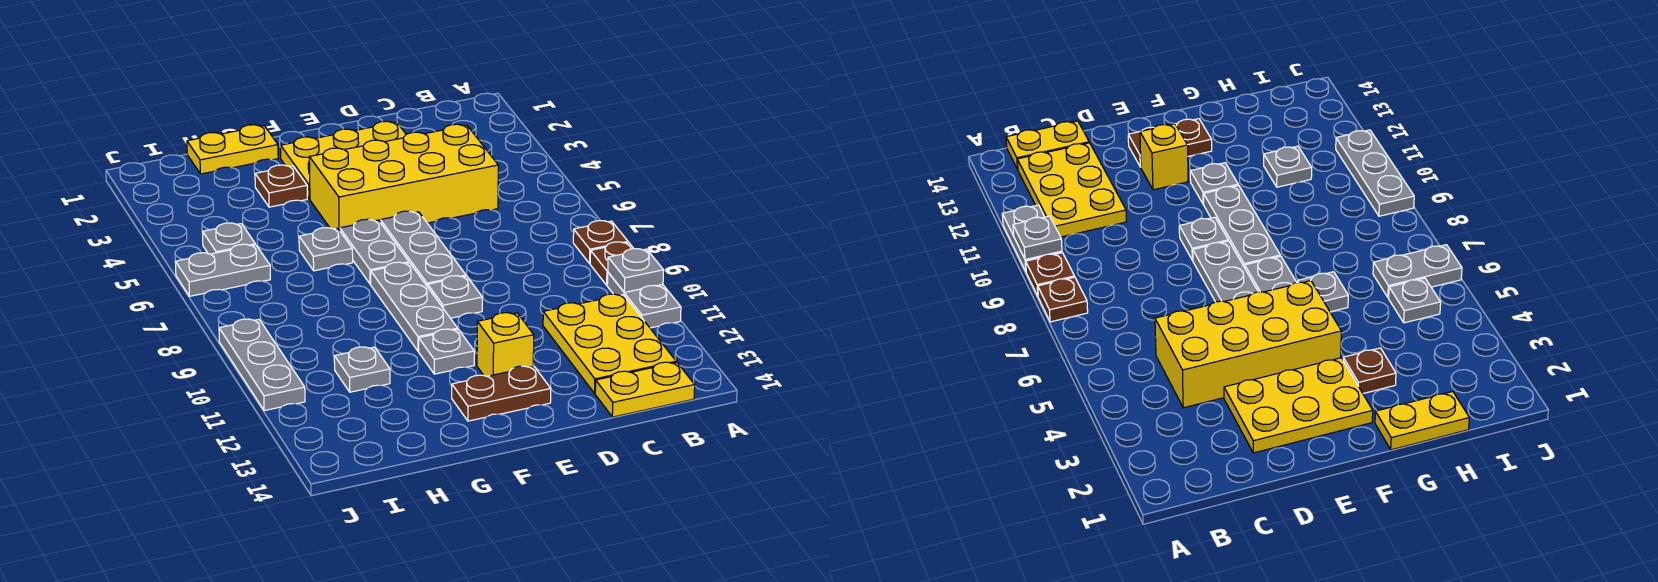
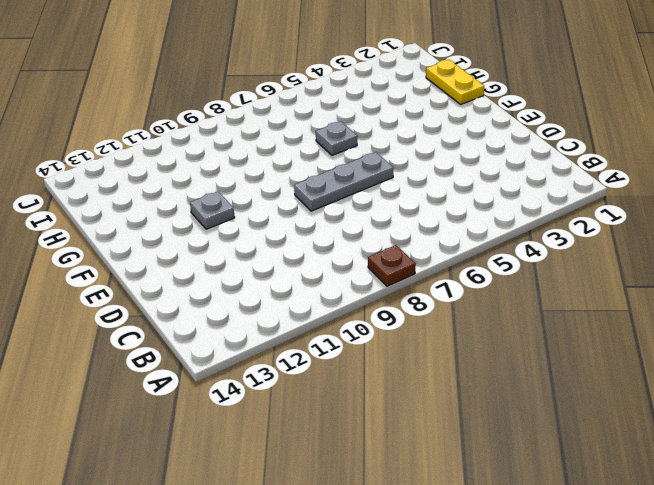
none -> brown 1x1 plate [590,242,634,285]
none -> grey 1x2 plate [607,272,681,328]
none -> yellow 2x3 plate [543,294,676,394]

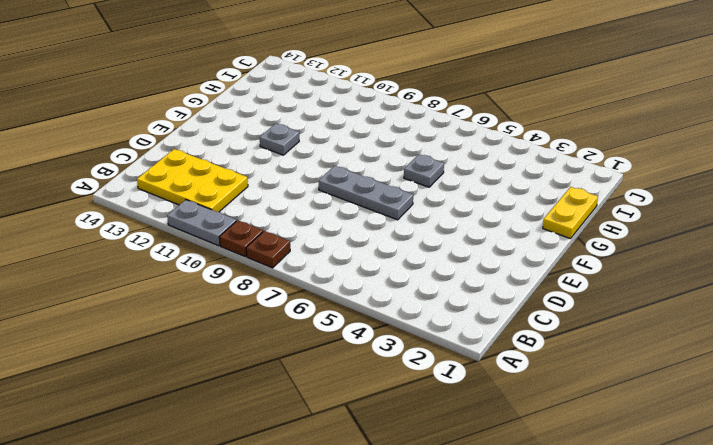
none -> yellow 1x2 plate [595,362,695,417]
none -> yellow 2x4 brick [309,124,498,230]
none -> yellow 2x3 plate [281,121,406,199]

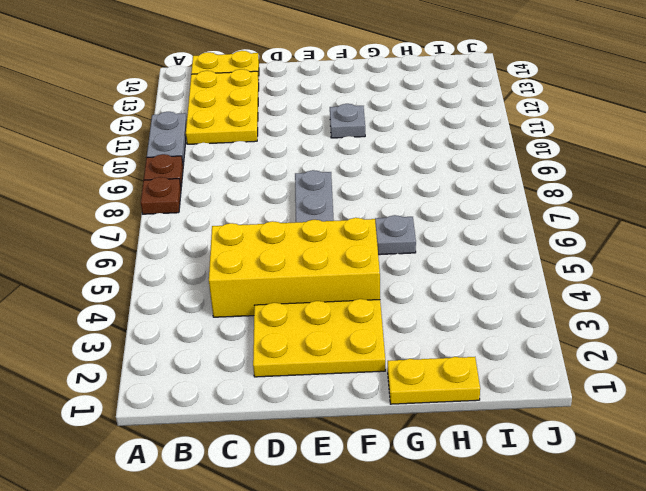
none -> grey 1x1 plate [428,276,482,318]
none -> yellow 1x1 brick [477,313,534,376]
none -> brown 1x2 plate [452,366,551,421]

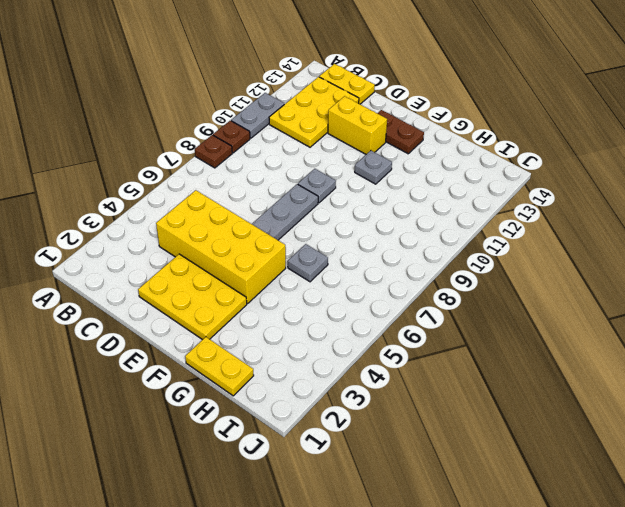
yellow 1x2 brick [328,96,387,154] -> yellow 1x1 brick [477,313,534,376]
none -> grey 1x2 plate [340,219,409,284]
none -> grey 1x3 plate [371,262,458,351]
none -> brown 1x1 plate [255,165,307,207]

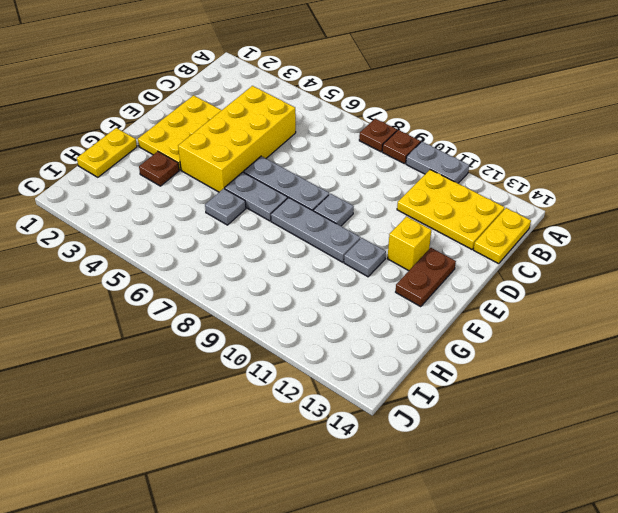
none -> grey 1x1 plate [334,347,390,392]
none -> grey 1x1 plate [203,223,255,254]
none -> grey 1x2 plate [175,244,270,296]

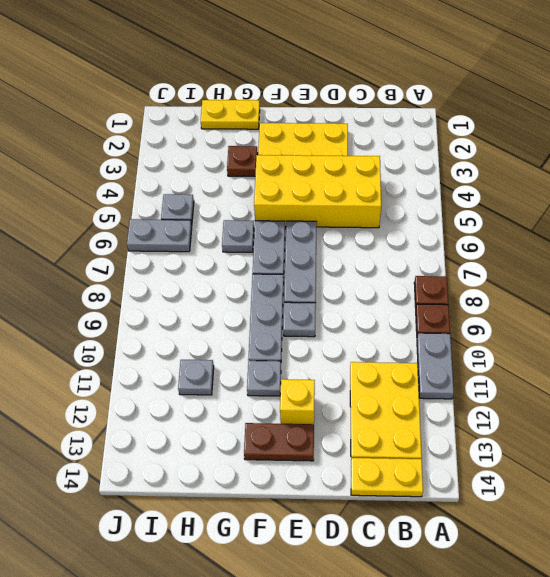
none -> grey 1x3 plate [219,319,305,411]
none -> grey 1x1 plate [608,249,664,292]

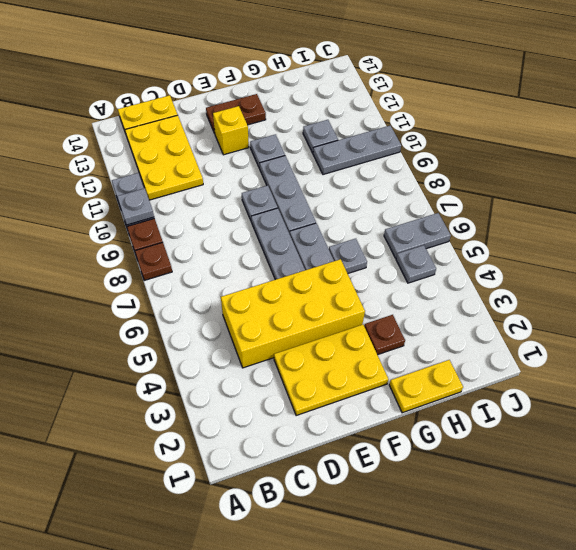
grey 1x3 plate [313,126,401,175] -> grey 1x3 plate turned to [219,319,305,411]

